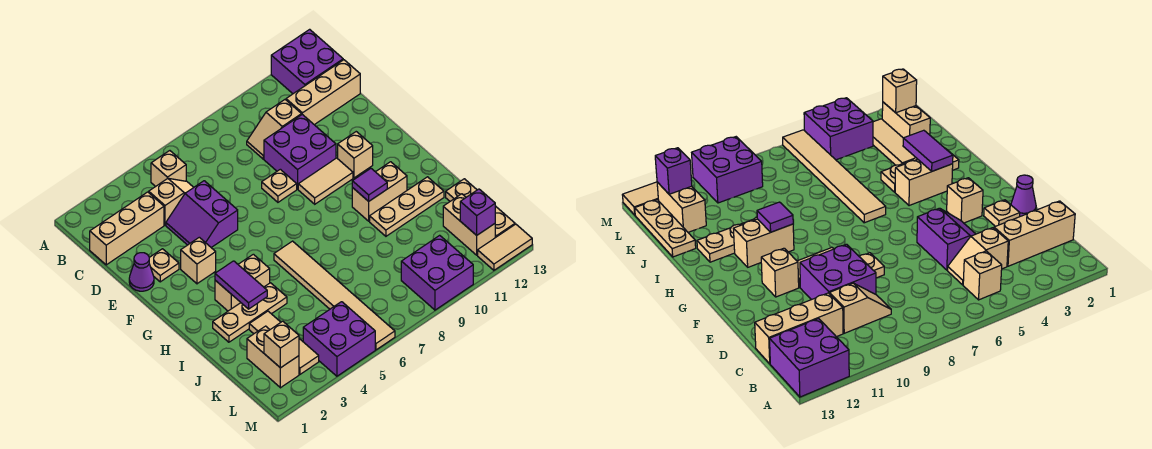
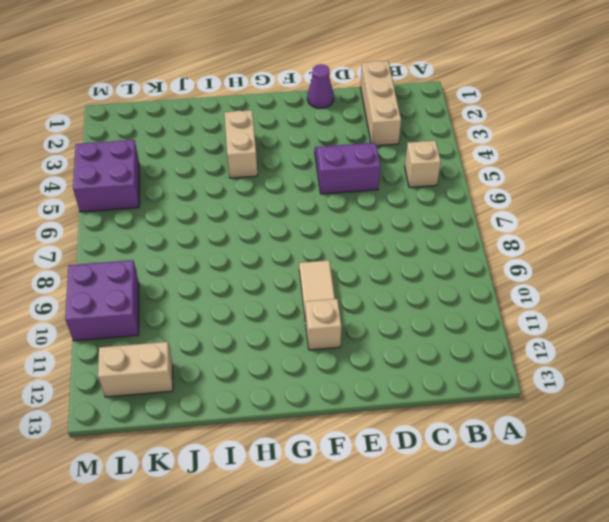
none -> purple 2x2 brick [271,29,343,94]
none -> tan 1x2 slope [149,178,194,225]
none -> tan 1x2 slope [247,100,301,159]
none -> tan 1x3 brick [286,60,360,125]

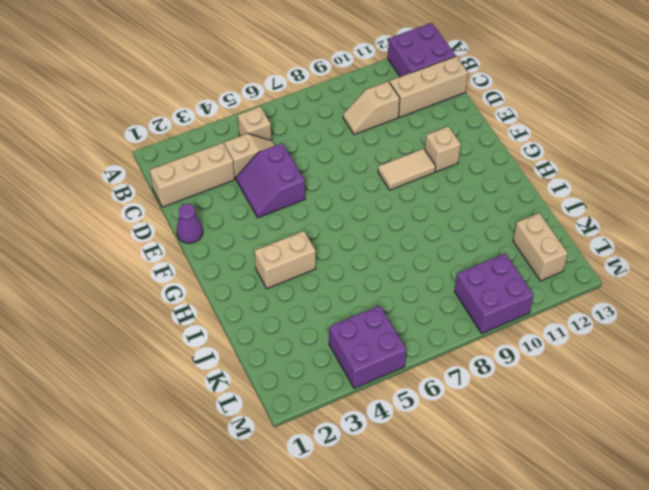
none -> purple 2x2 brick [264,115,336,189]
none -> tan 1x1 plate [149,249,179,282]
none -> tan 1x1 plate [262,169,297,202]
none -> tan 1x1 brick [181,237,216,284]

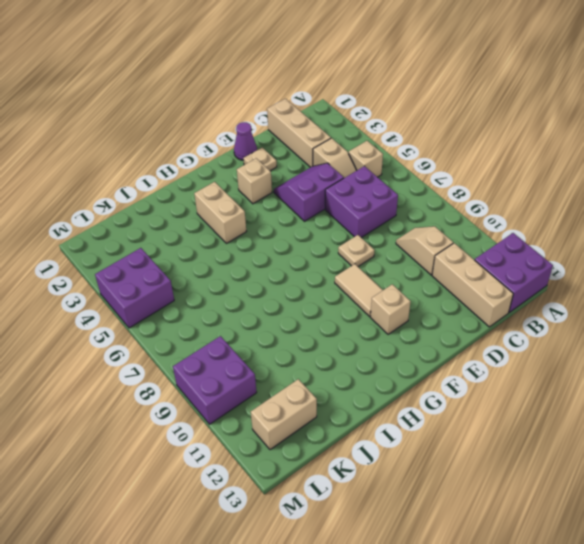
purple 2x2 brick [325,166,398,238] -> purple 2x2 brick moved to [264,115,336,189]
none -> tan 1x6 tile [274,241,395,350]
none -> tan 1x2 brick [352,162,407,221]
none -> tan 1x3 plate [213,283,287,342]
none -> tan 1x3 plate [370,177,444,236]

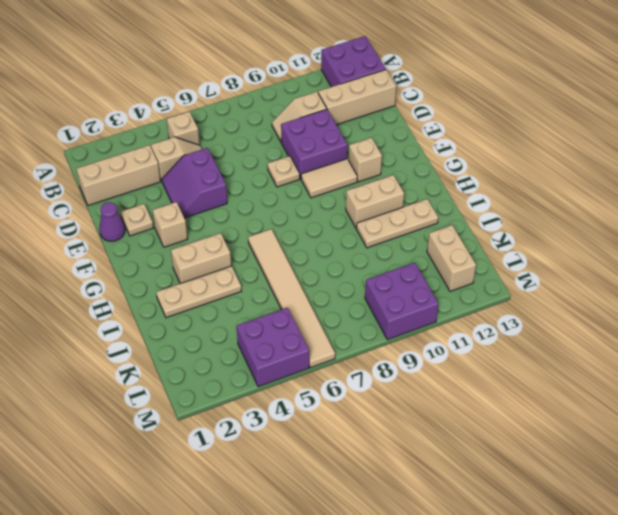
none -> tan 1x3 tile [249,311,319,374]
none -> tan 1x3 plate [446,179,515,238]
none -> tan 1x2 brick [247,326,299,388]
none -> tan 1x2 tile [478,224,532,270]

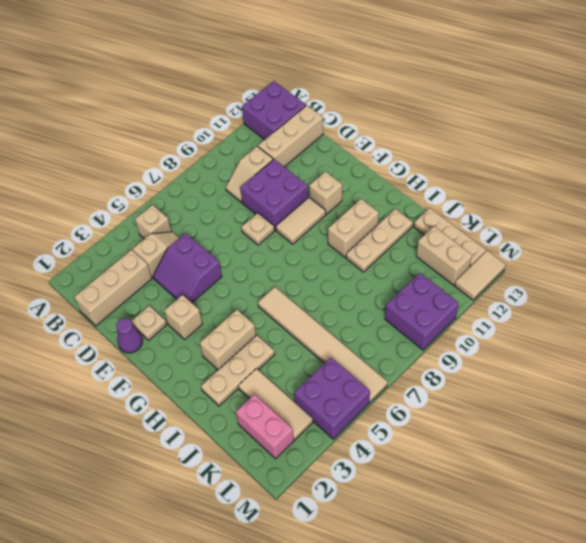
pink 1x2 brick [236,395,294,459] -> tan 1x2 brick [247,326,299,388]
none -> purple 1x2 tile [215,261,267,309]
none -> purple 1x1 tile [352,169,387,201]
none -> tan 1x1 brick [264,321,299,368]
none -> purple 1x1 brick [460,189,495,235]

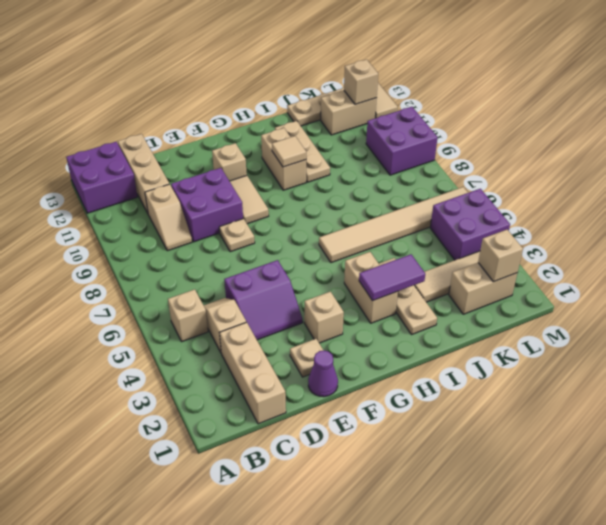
tan 1x1 tile [272,136,306,167] -> purple 1x1 tile [352,169,387,201]
tan 1x1 brick [344,60,378,104] -> purple 1x1 brick [460,189,495,235]

